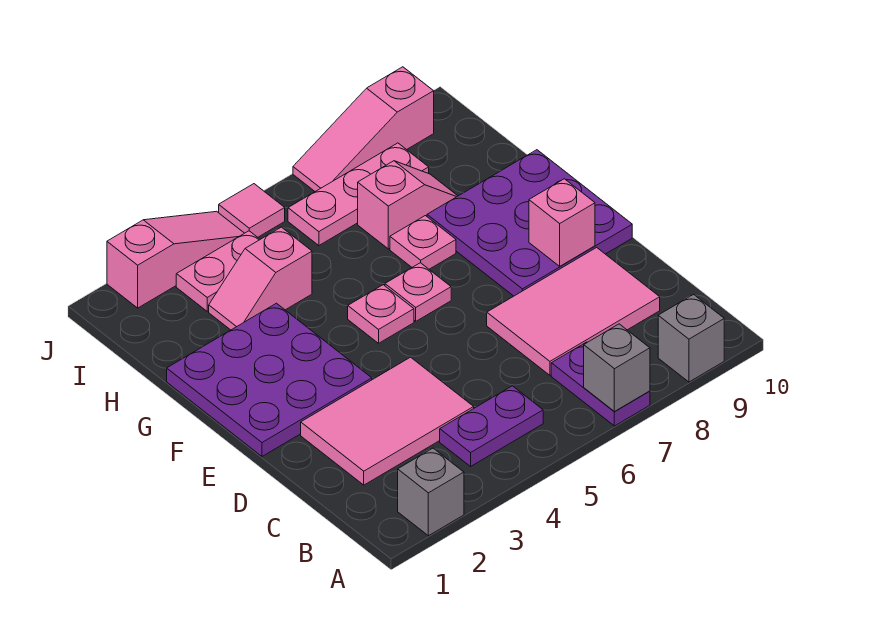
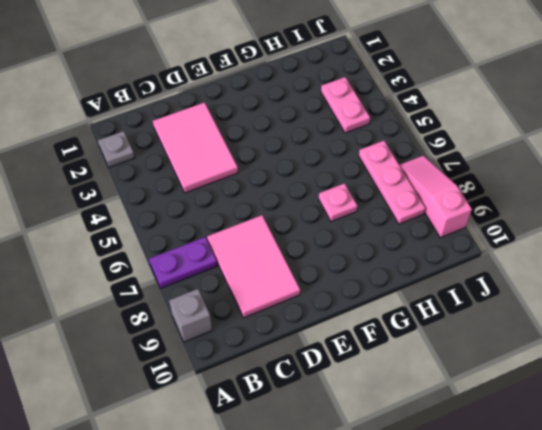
grey 1x1 plate [98,131,135,167] -> grey 1x1 brick [398,448,464,536]
none -> purple 1x2 plate [440,386,543,466]
none -> purple 3x3 plate [167,303,372,456]
none -> purple 3x3 plate [427,150,632,296]

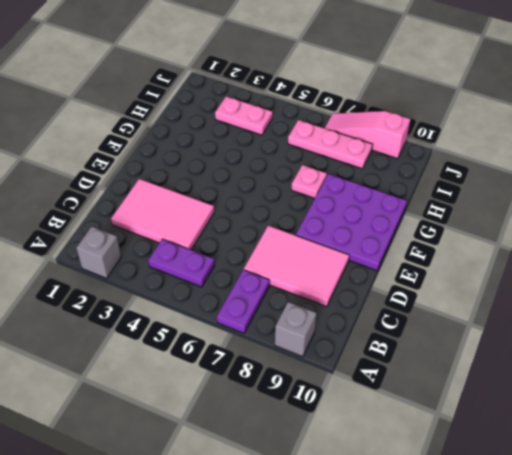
none -> purple 3x3 plate [167,303,372,456]
none -> pink 1x1 plate [348,285,414,343]
none -> pink 1x1 plate [385,263,451,321]

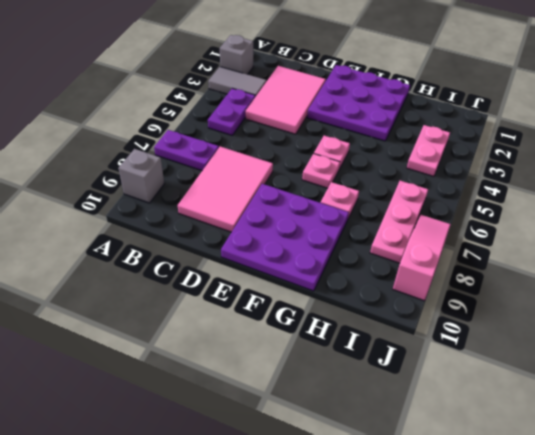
grey 1x2 tile [208,67,266,97] -> none
none -> pink 1x2 slope [209,227,312,330]
none -> pink 1x2 slope [358,161,457,249]
none -> pink 1x3 slope [107,211,244,308]

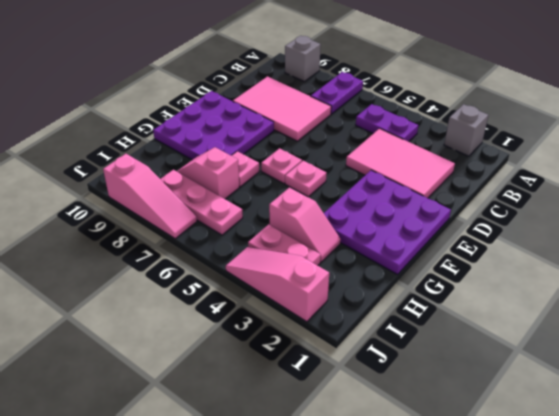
none -> pink 1x1 tile [219,184,285,237]
none -> grey 1x1 brick [584,324,650,412]
none -> pink 1x1 brick [529,179,595,266]

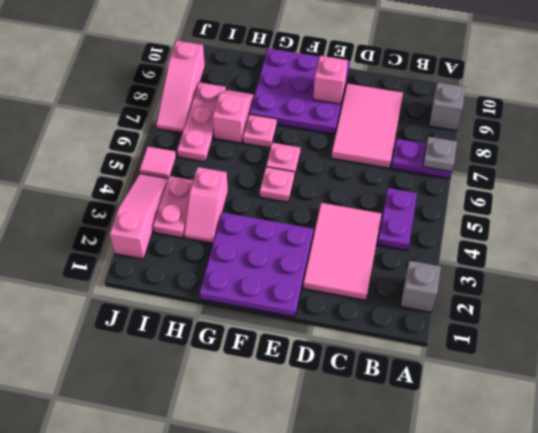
grey 1x1 plate [423,137,457,172] -> grey 1x1 brick [584,324,650,412]

